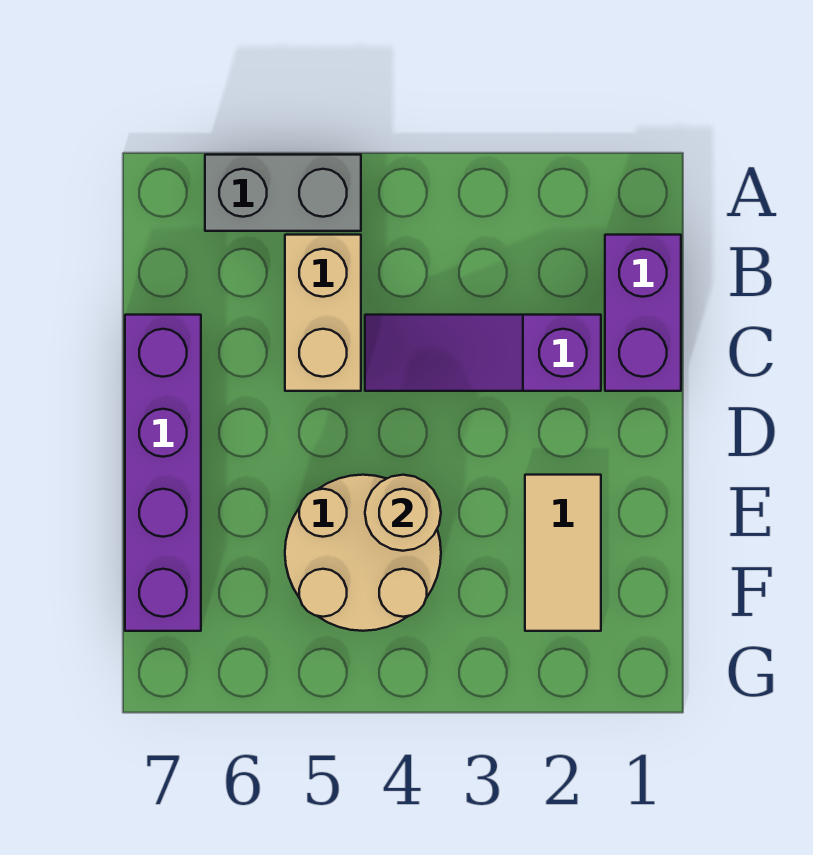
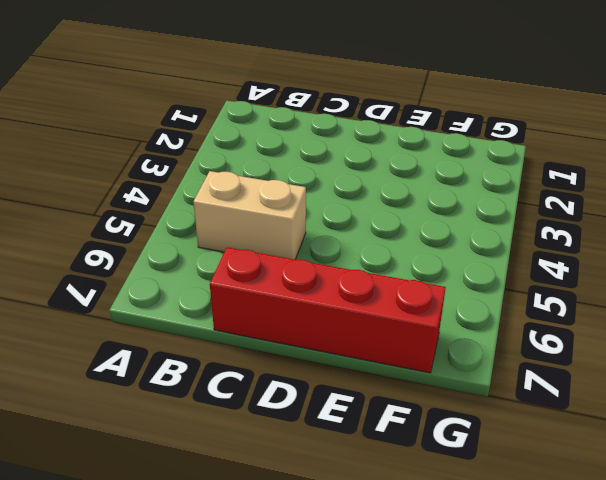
red 1x4 brick [210,247,446,373] -> purple 1x4 brick [125,315,201,631]
none -> grey 1x2 brick [205,155,361,231]
none -> purple 1x2 brick [605,235,681,391]

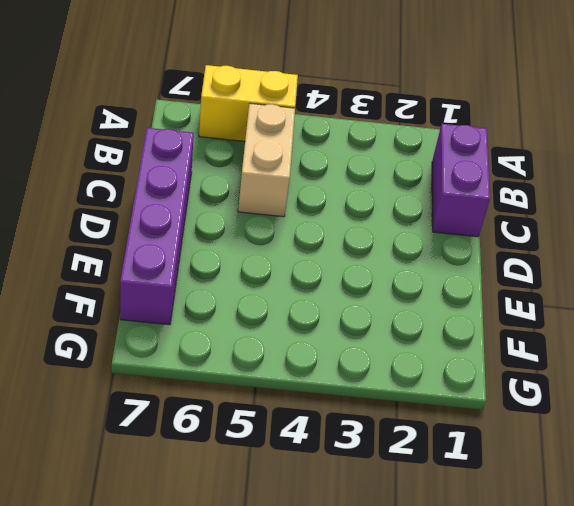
yellow 1x2 brick [199,65,298,141] -> grey 1x2 brick [205,155,361,231]
none -> purple 1x3 slope [365,315,601,391]
none -> tan 1x2 tile [525,475,601,631]

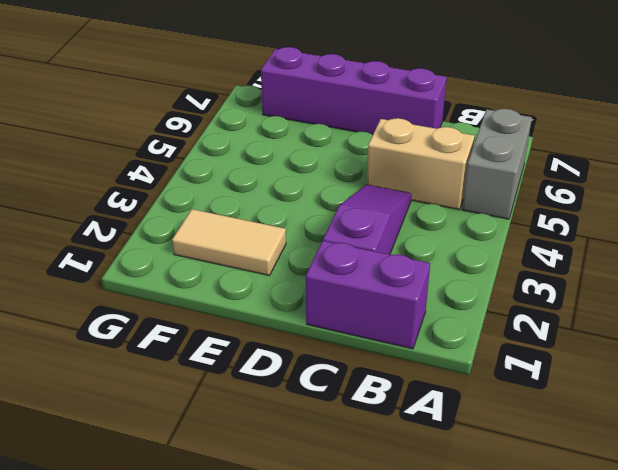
none -> tan 2x2 round brick [285,475,441,631]
none -> tan 1x1 round brick [365,475,441,551]

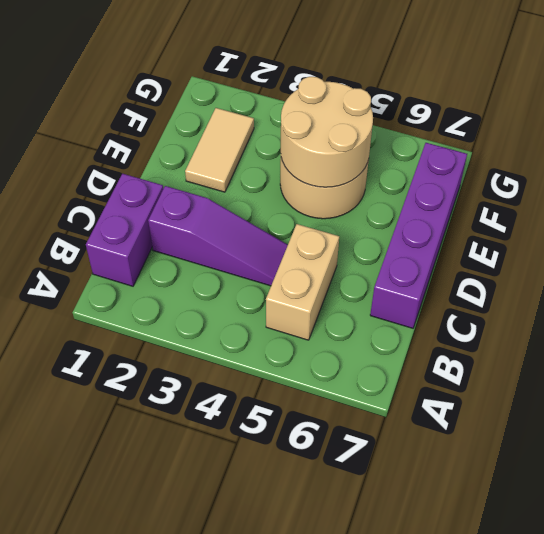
tan 2x2 round brick [281,77,373,187] -> tan 1x1 round brick [365,475,441,551]
none -> grey 1x2 brick [205,155,361,231]

